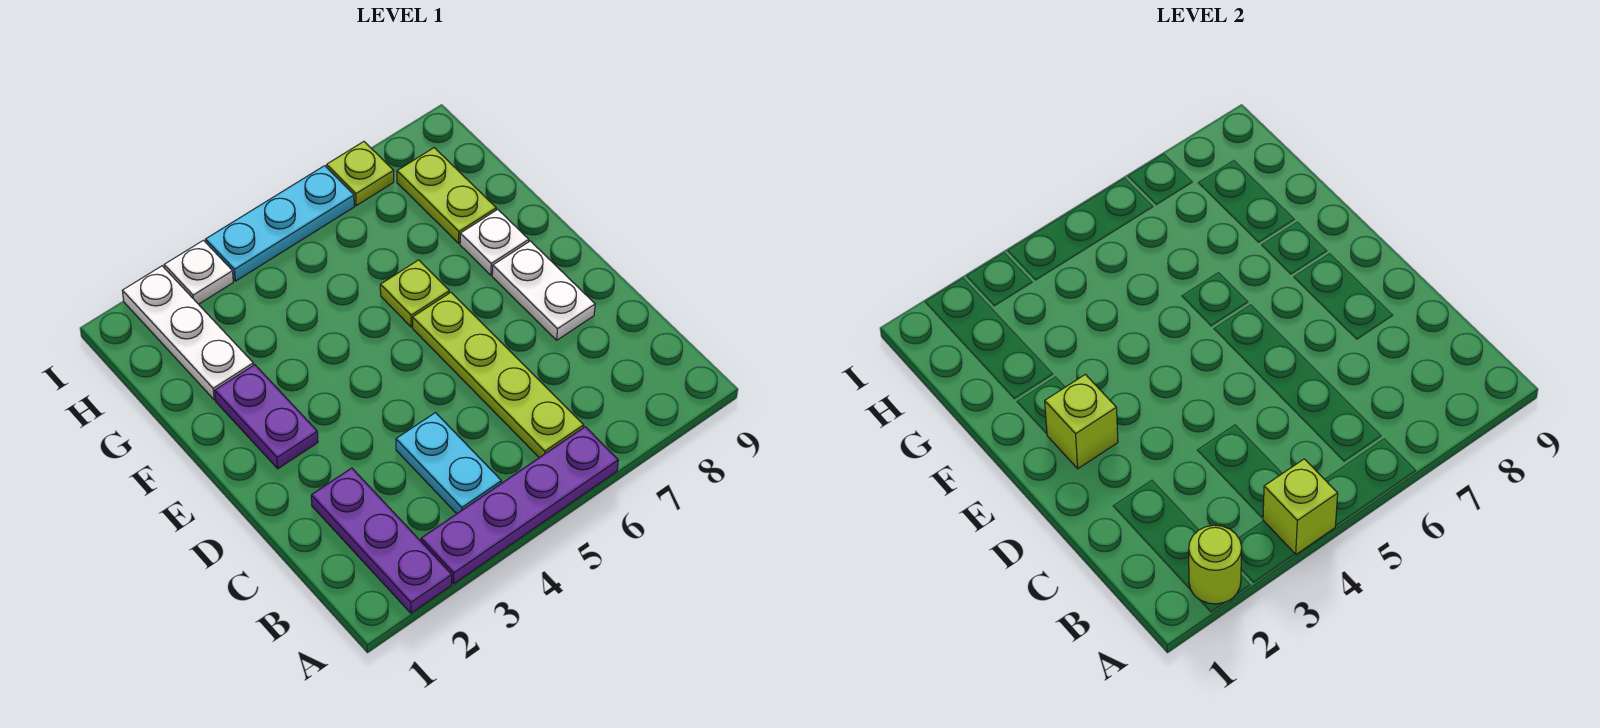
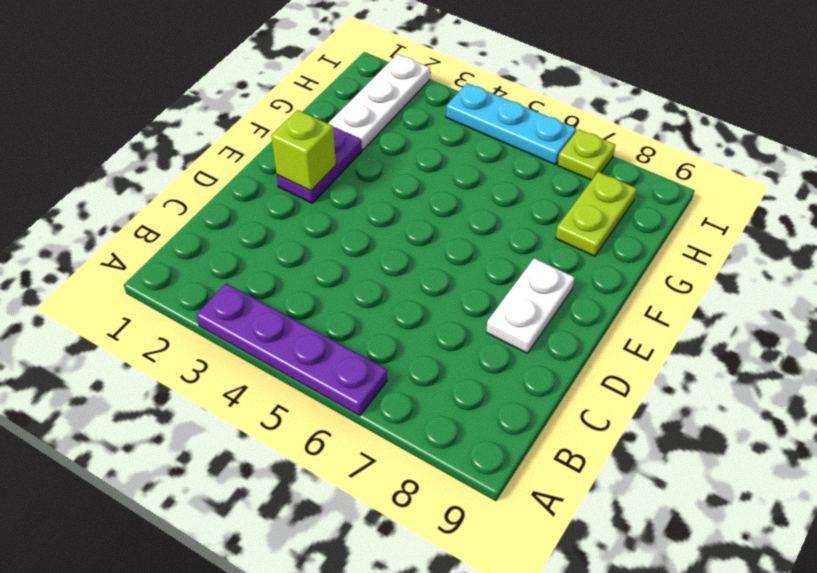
none -> purple 1x3 plate [311,468,452,613]
none -> cyan 1x2 plate [396,413,501,514]
none -> lime 1x4 plate [413,293,584,458]

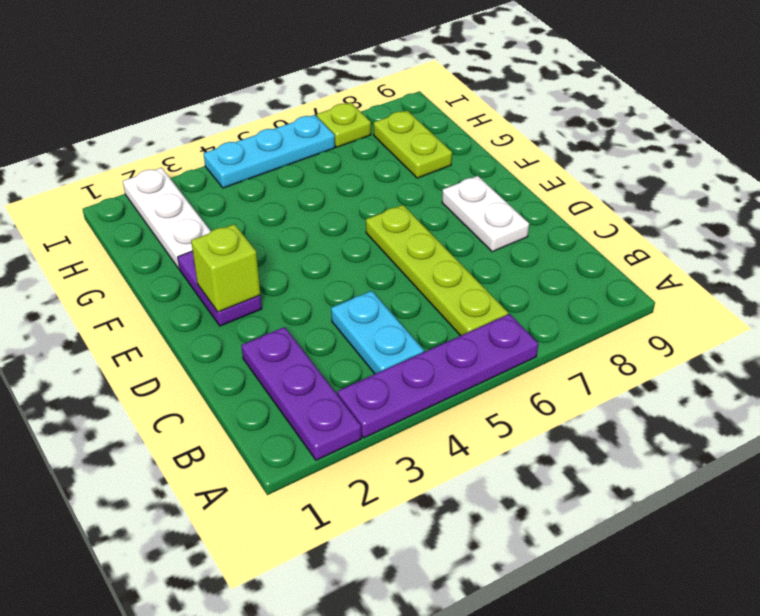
none -> lime 1x1 plate [380,260,449,327]
none -> white 1x1 plate [460,209,529,275]
none -> white 1x1 plate [164,240,233,304]

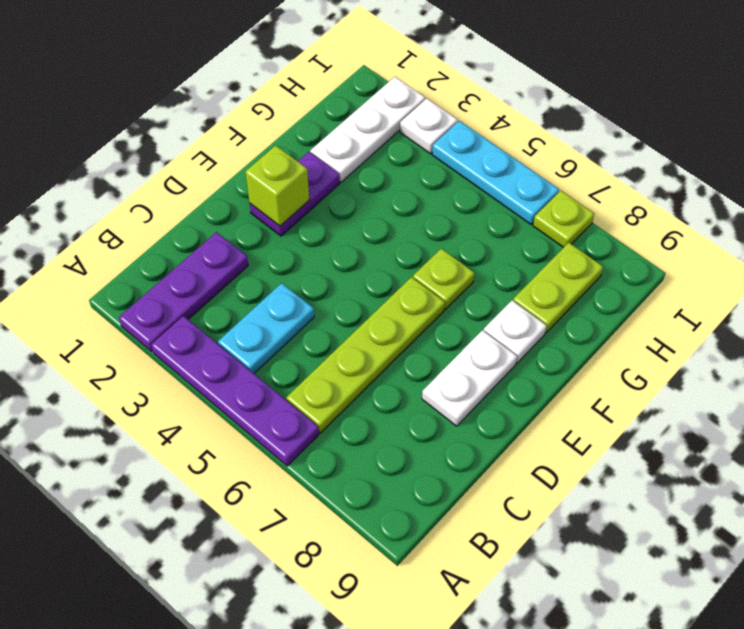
none -> lime 1x1 round brick [1189,525,1242,604]
none -> lime 1x1 brick [1263,459,1338,554]

